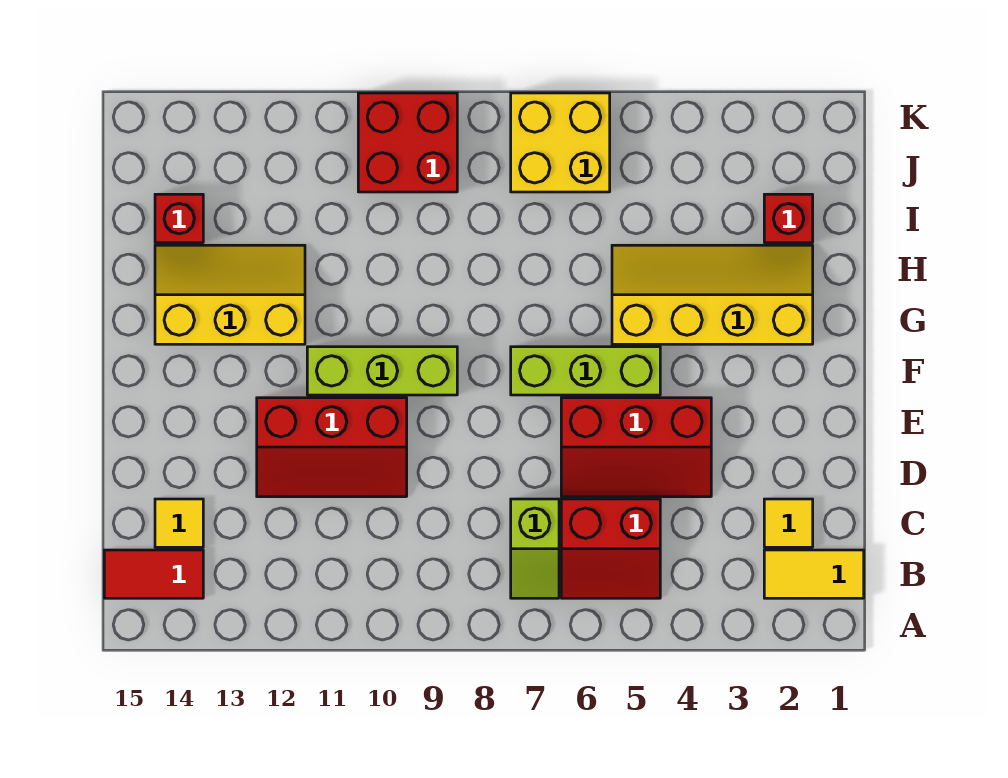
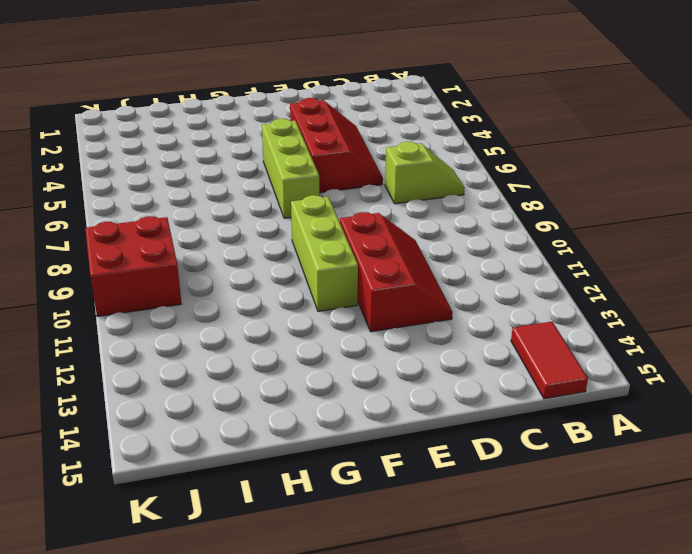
none -> yellow 1x2 tile [764,550,864,598]
none -> red 2x2 slope [561,499,660,598]
none -> yellow 1x1 tile [764,499,813,547]

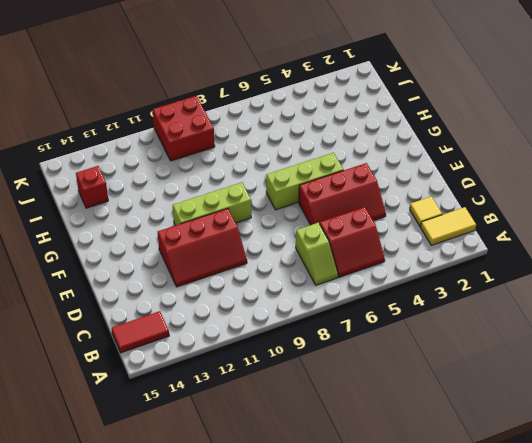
none -> yellow 1x1 tile [155,499,203,547]
none -> yellow 2x4 slope [612,245,813,344]
none -> yellow 2x3 slope [155,245,305,344]

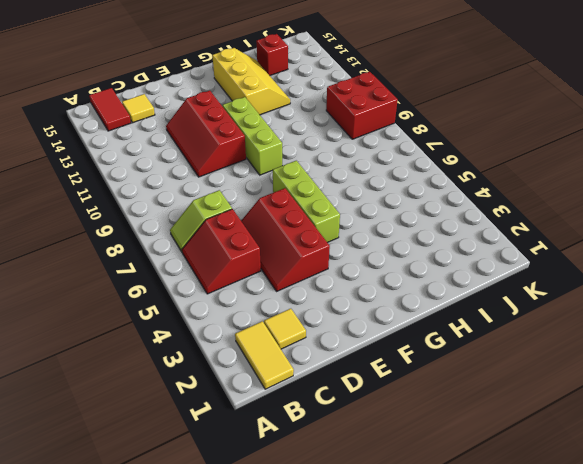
none -> yellow 2x4 slope [612,245,813,344]
none -> red 1x1 brick [764,194,813,243]
none -> yellow 2x2 brick [511,93,610,192]

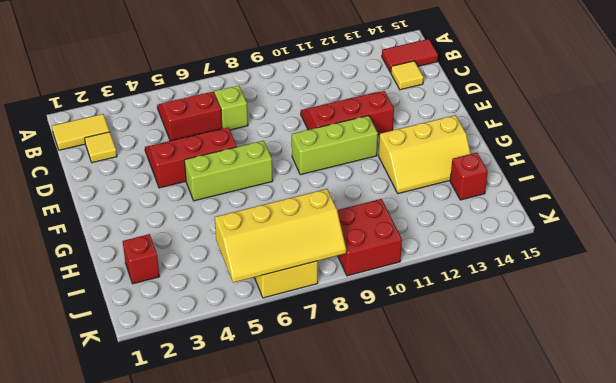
yellow 2x4 slope [215,189,346,283] -> yellow 2x4 slope moved to [612,245,813,344]

